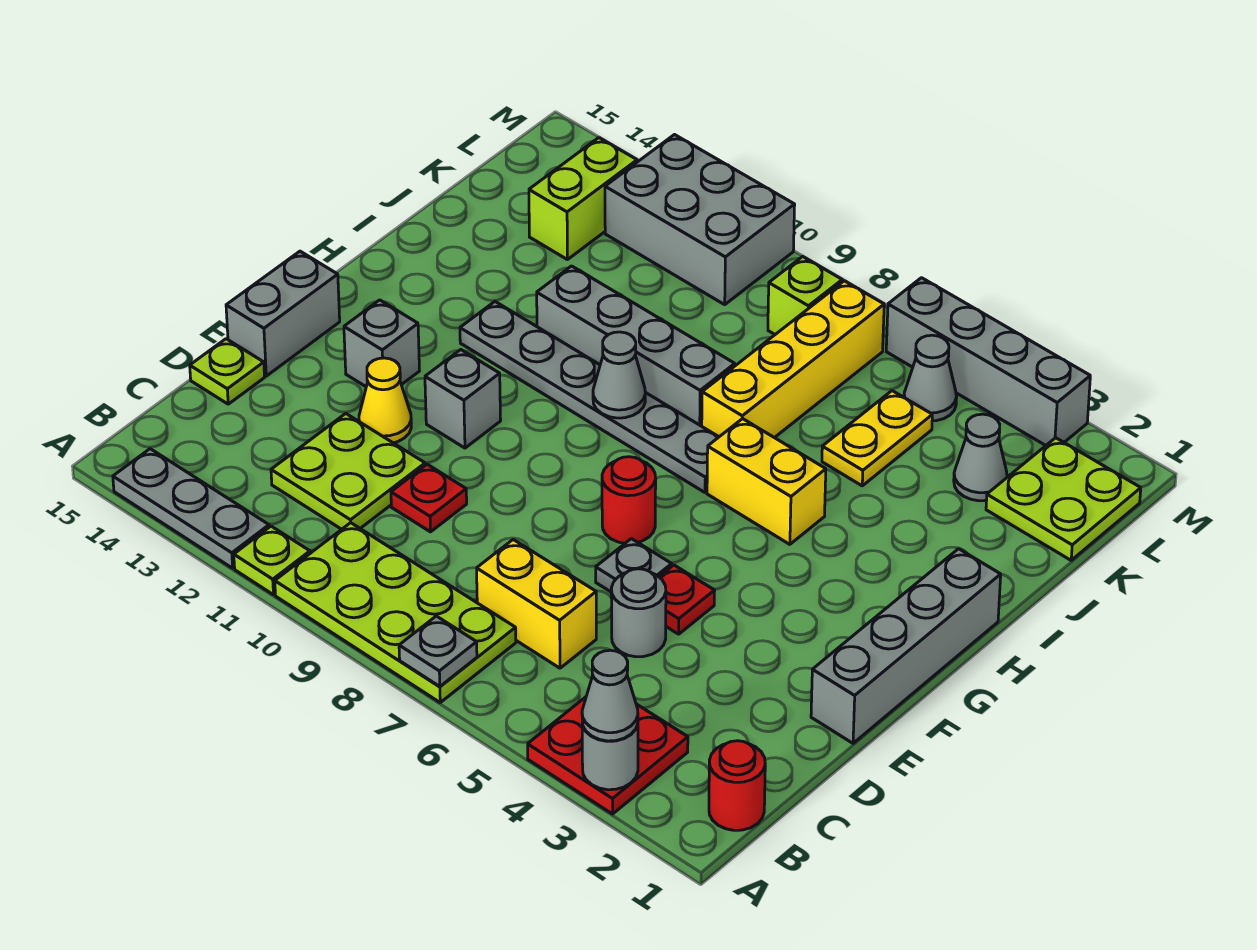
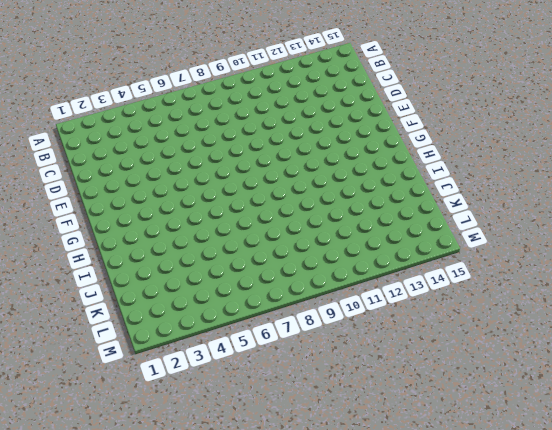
none -> red 2x2 plate [528,697,688,814]
none -> lime 2x4 plate [275,523,516,702]
none -> lime 1x1 plate [234,526,310,595]
none -> grey 1x3 plate [113,449,269,568]

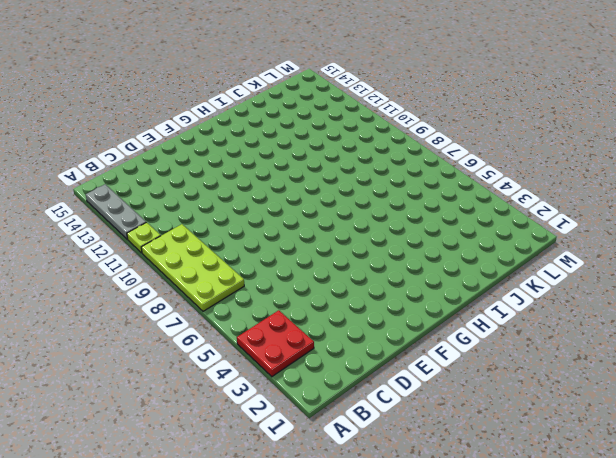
none -> red 1x1 round brick [709,741,765,830]
none -> yellow 1x2 brick [477,540,596,668]
none -> lime 2x2 plate [271,414,425,529]
none -> grey 1x1 round brick [611,569,666,657]

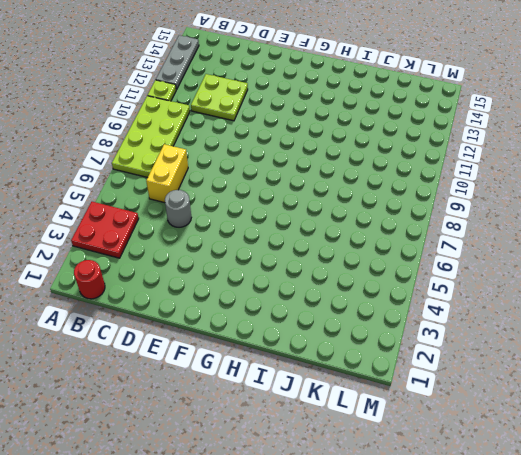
none -> red 1x1 plate [391,464,467,532]
none -> lime 1x1 plate [190,339,265,404]
none -> grey 1x4 brick [811,549,1001,743]
none -> red 1x1 plate [659,565,715,634]

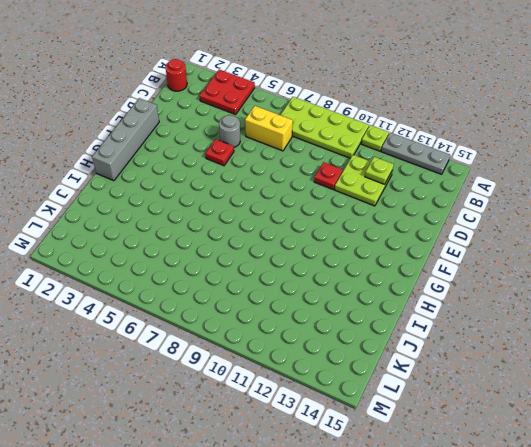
lime 1x1 plate [365,157,394,184] -> lime 1x1 plate moved to [190,339,265,404]
none -> grey 1x1 plate [596,539,672,592]
none -> yellow 1x1 cone [359,358,411,443]
none -> grey 1x2 brick [226,251,340,376]
none -> red 1x1 round brick [602,457,656,543]

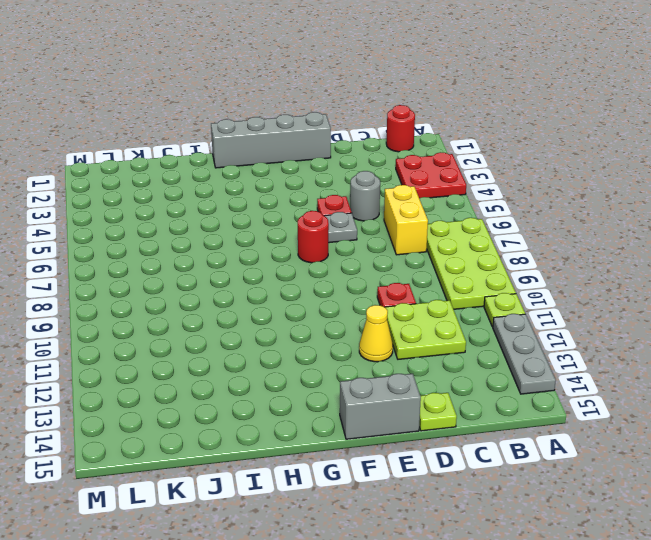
none -> grey 1x1 brick [425,350,501,448]
none -> grey 1x1 brick [344,300,419,386]
none -> yellow 1x2 brick [707,419,826,544]
none -> grey 1x6 plate [460,302,718,492]

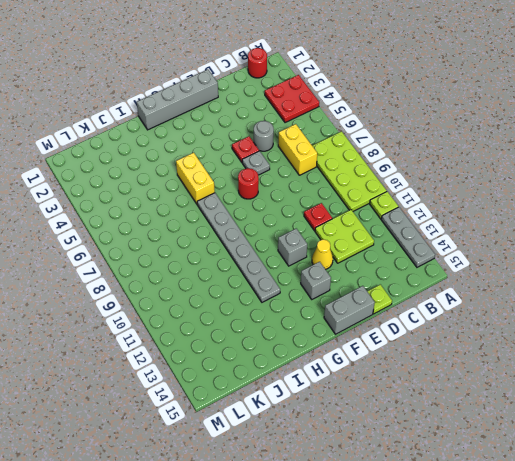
none -> yellow 1x4 brick [702,281,884,438]
none -> grey 1x4 brick [537,266,735,426]
none -> yellow 1x2 plate [822,391,932,486]
none -> lime 2x2 plate [986,438,1141,560]

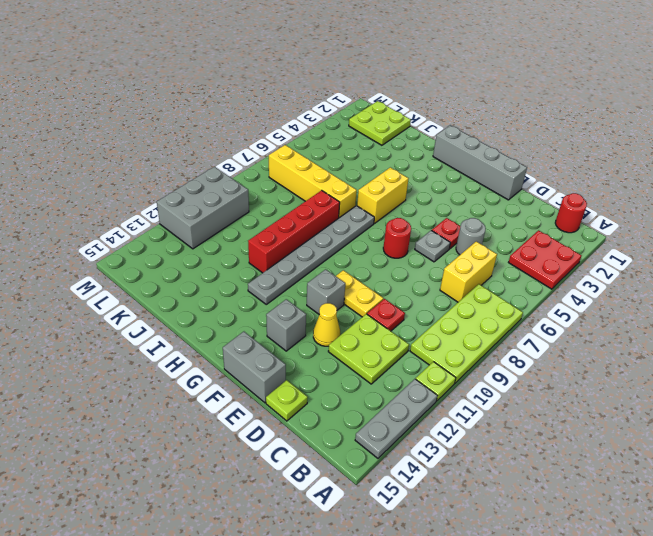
yellow 1x2 plate [336,270,383,317] -> yellow 1x2 plate moved to [822,391,932,486]
red 1x4 brick [248,190,340,273] -> grey 1x4 brick [537,266,735,426]
none -> grey 1x1 cone [954,414,1007,501]
none -> lime 1x2 brick [529,138,637,260]
none -> grey 1x1 cone [904,335,957,421]
none -> lime 1x1 brick [768,257,842,334]

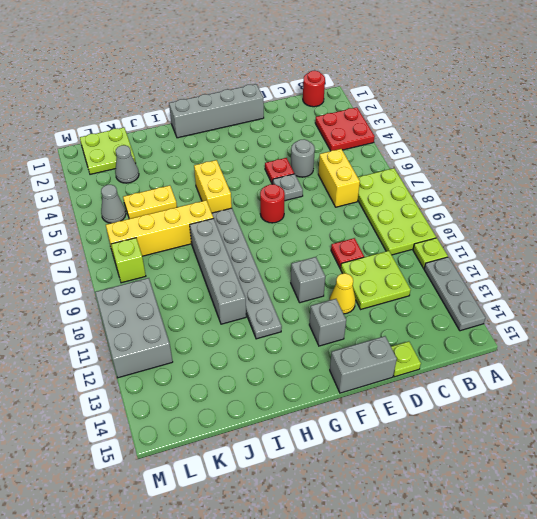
none -> lime 1x2 brick [529,138,637,260]
none -> grey 1x4 brick [886,278,1090,445]
none -> grey 1x1 round brick [582,724,638,790]
none -> grey 1x1 plate [399,616,477,686]

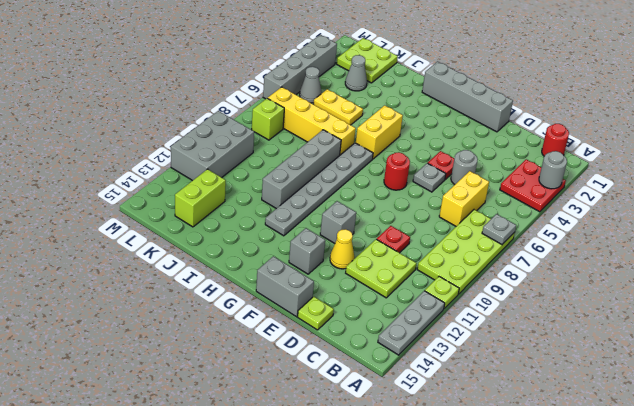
lime 1x2 brick [175,169,226,227] -> lime 1x2 brick turned to [529,138,637,260]
none -> grey 1x1 cone [593,332,645,418]
none -> grey 1x1 cone [582,650,638,741]

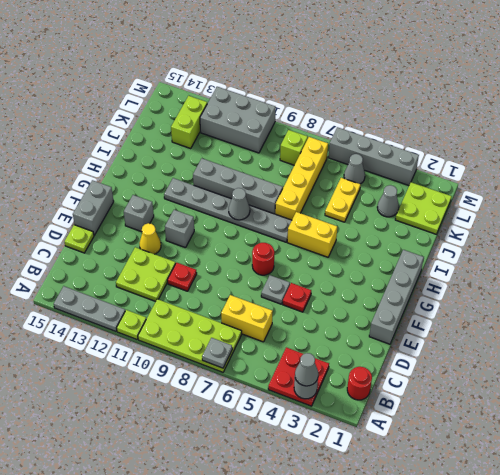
none -> grey 1x1 round brick [611,569,666,657]

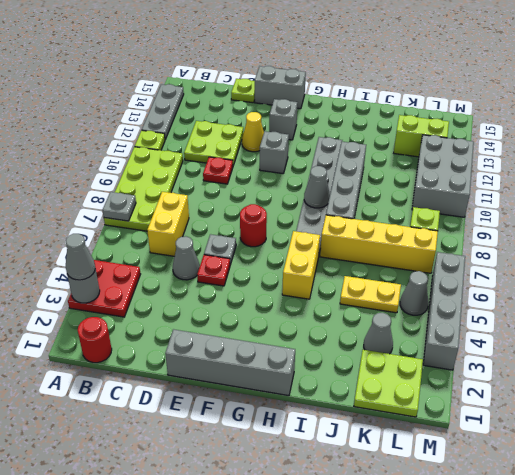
grey 1x1 cone [173,236,200,280] -> grey 1x1 round brick [611,569,666,657]

